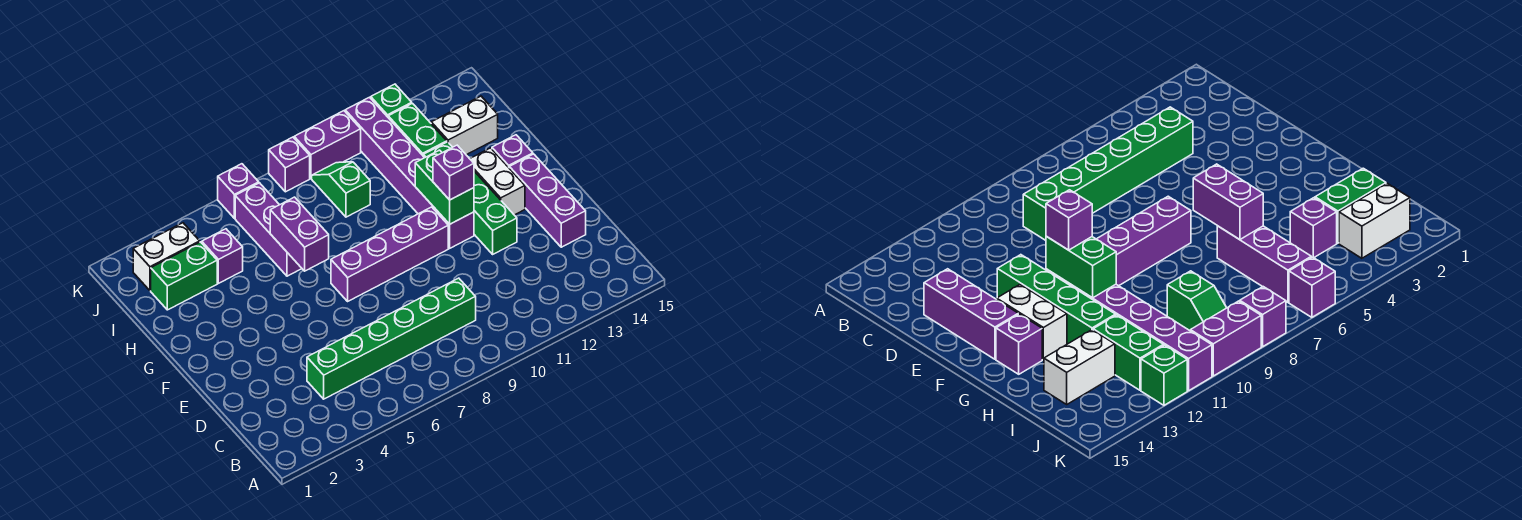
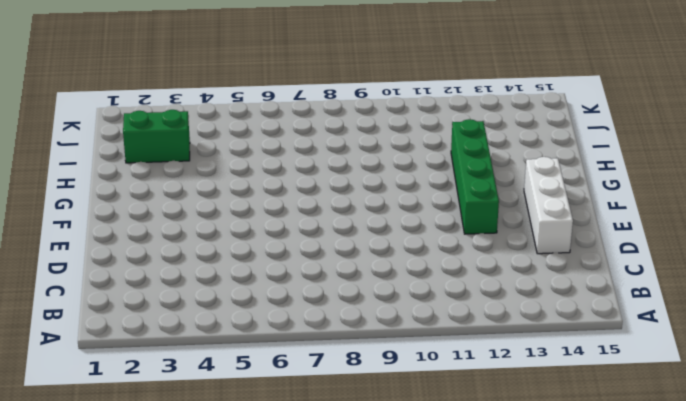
white 1x3 brick [524,157,573,254] -> purple 1x3 brick [509,154,586,247]
none -> green 1x6 brick [307,278,476,399]
none -> purple 1x4 brick [331,207,448,301]
none -> purple 1x6 brick [345,97,474,248]

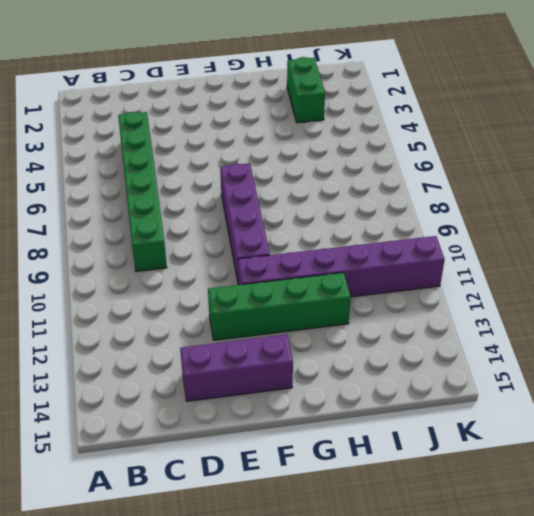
none -> white 1x2 brick [470,148,525,215]
none -> purple 1x1 brick [492,135,533,167]
none -> purple 1x3 brick [235,183,302,276]

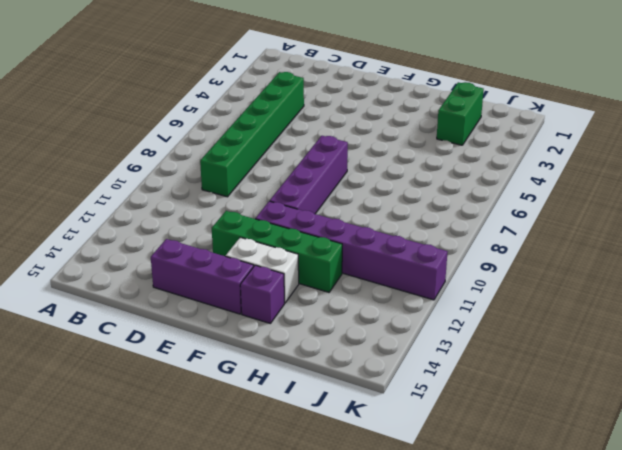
none -> purple 1x3 brick [235,183,302,276]
none -> purple 1x1 brick [202,229,243,283]
none -> green 1x2 slope [312,162,370,217]

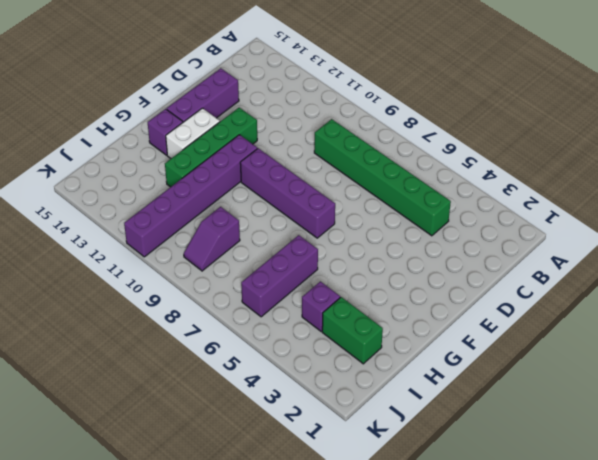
purple 1x2 slope [184,207,240,271] -> green 1x2 slope [312,162,370,217]
none -> green 1x2 brick [388,103,447,155]
none -> white 1x2 brick [431,96,498,155]
none -> white 1x2 brick [133,223,200,291]

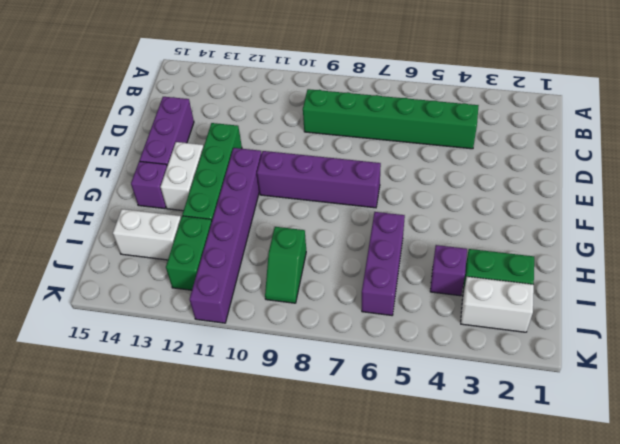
none -> purple 1x1 brick [218,164,259,218]
none -> purple 1x1 brick [269,137,310,192]
none -> purple 1x2 brick [294,111,361,178]

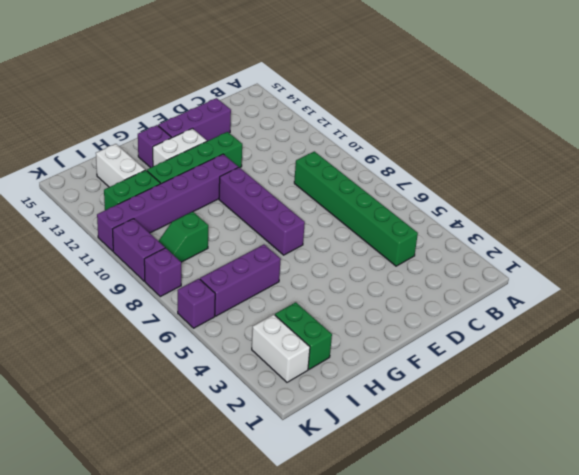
none -> purple 1x1 brick [202,229,243,283]
none -> green 1x1 brick [371,84,412,117]
none -> green 1x2 brick [415,150,474,224]

